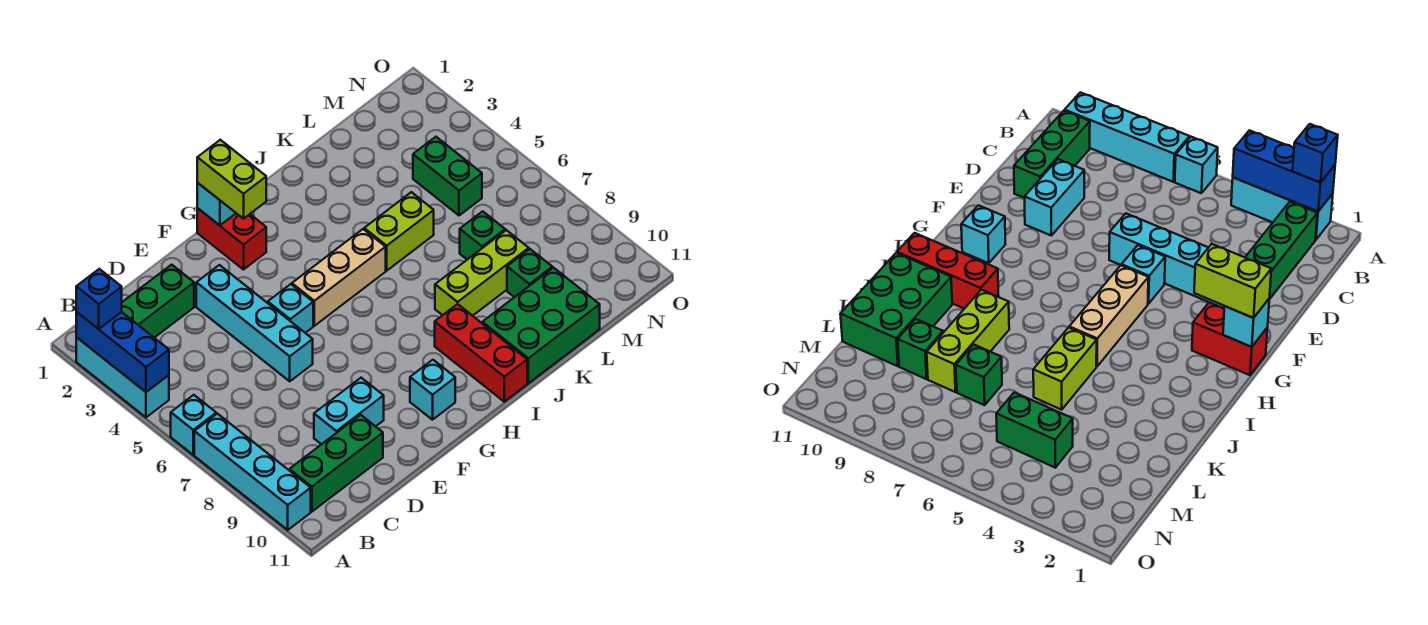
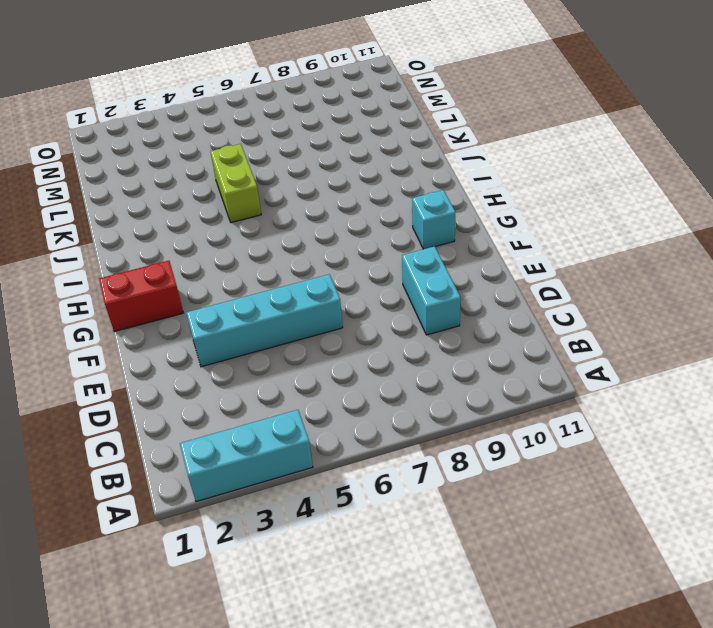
none -> cyan 1x1 brick [171,395,216,455]
none -> cyan 1x4 brick [194,414,311,530]
none -> green 1x3 brick [122,265,194,338]

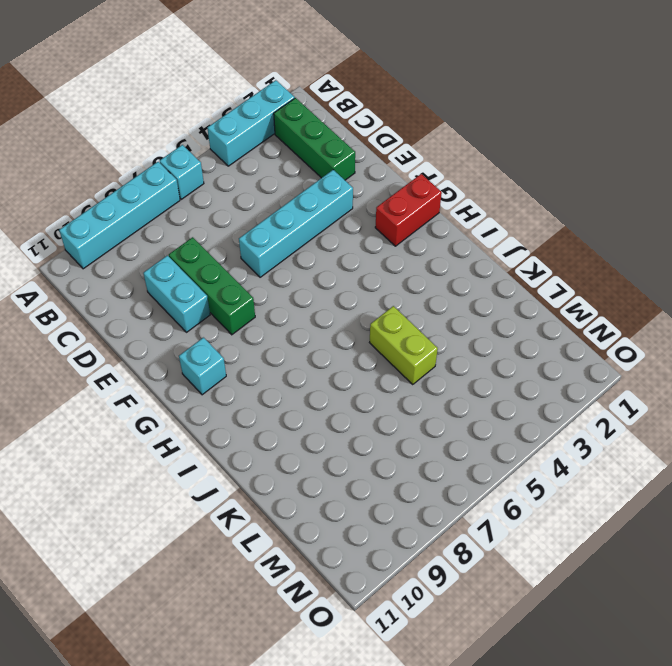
green 1x3 brick [169,237,255,335] -> green 1x3 brick moved to [289,415,383,512]
none -> cyan 1x1 brick [268,284,313,333]
none -> tan 1x3 brick [292,229,386,326]
none -> red 1x3 brick [435,304,527,402]

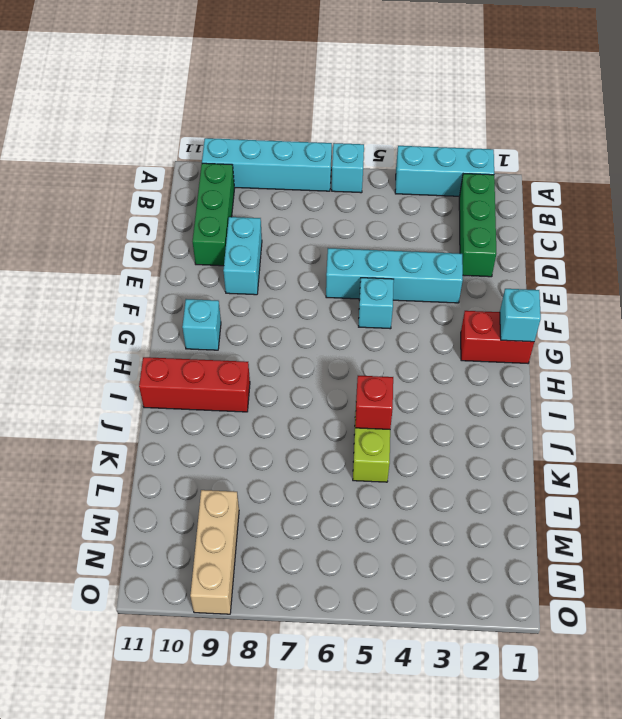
red 1x1 brick [355,376,393,429] -> none
tan 1x3 brick [190,490,239,614] -> tan 1x3 brick moved to [292,229,386,326]
none -> lime 1x3 brick [435,230,529,316]
none -> green 2x3 brick [482,268,600,383]
none -> green 1x1 brick [460,211,505,260]

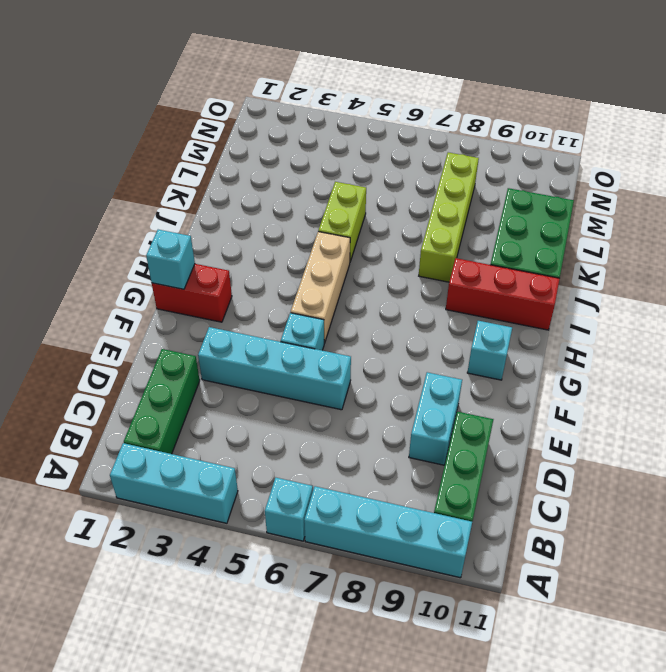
lime 1x4 brick [419,152,479,282] -> lime 1x3 brick [435,230,529,316]
none -> green 1x1 brick [460,211,505,260]
none -> green 1x1 brick [507,249,552,297]
none -> green 1x2 brick [413,137,482,215]

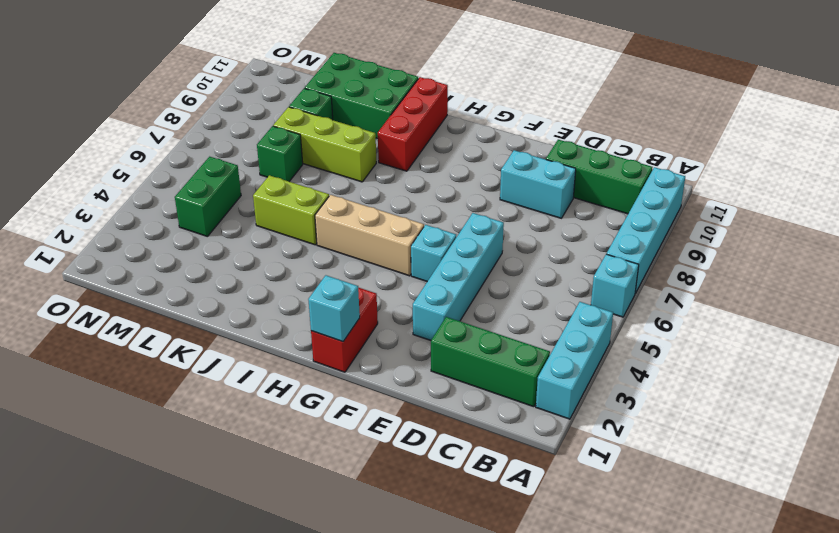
none -> cyan 1x1 brick [410,360,455,420]
none -> blue 1x3 brick [76,312,169,392]
none -> blue 1x1 brick [76,269,122,329]

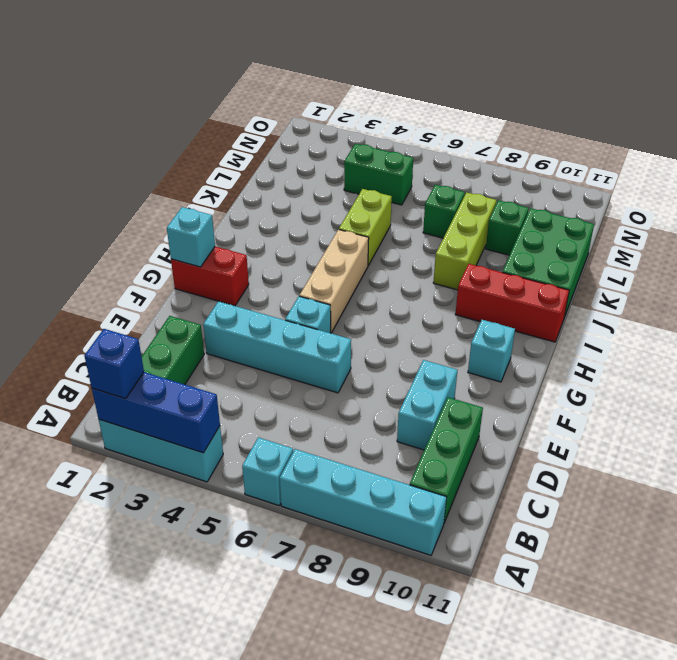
none -> lime 1x2 brick [197,140,266,219]

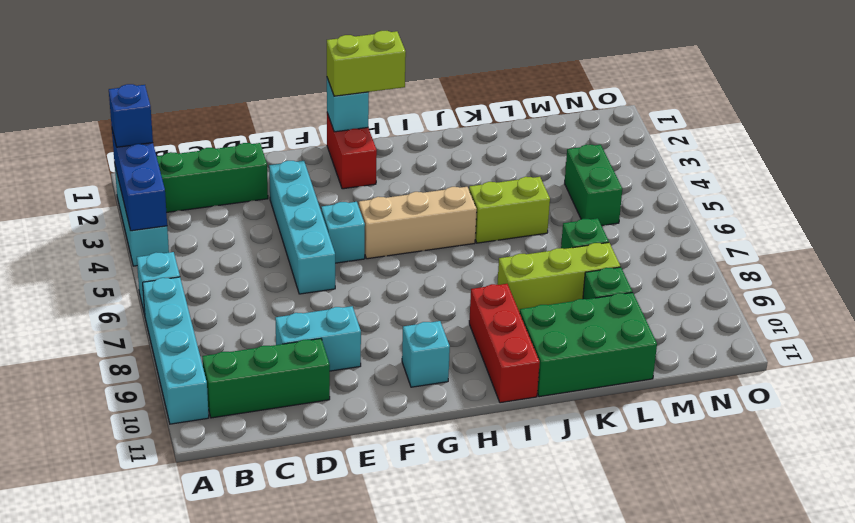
lime 1x2 brick [327,31,406,96] -> lime 1x2 brick turned to [197,140,266,219]

